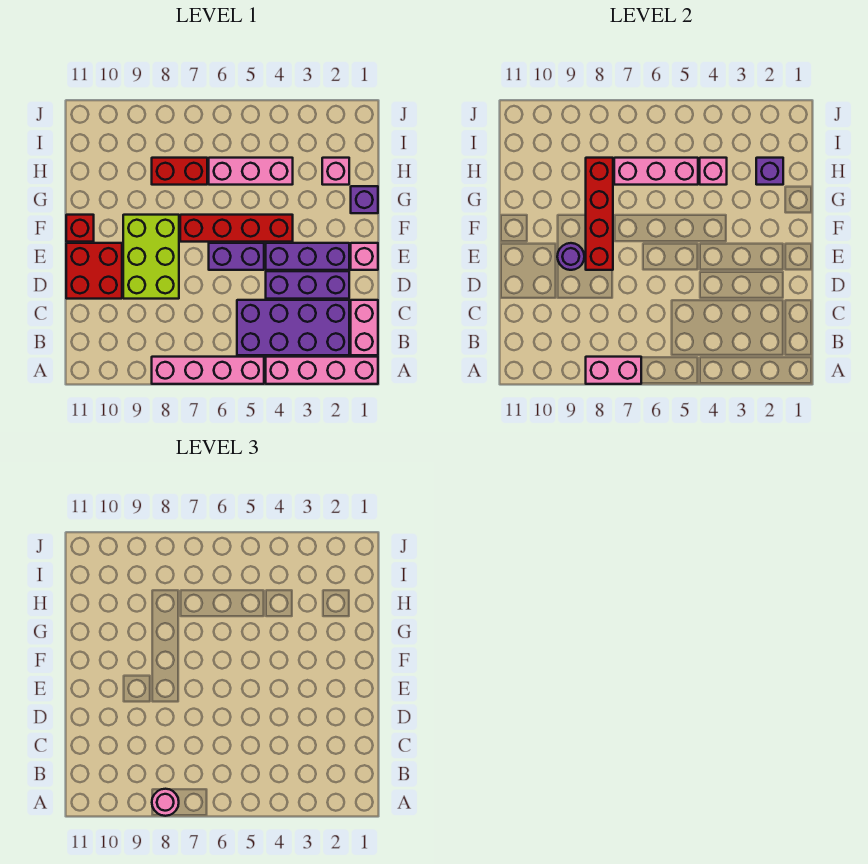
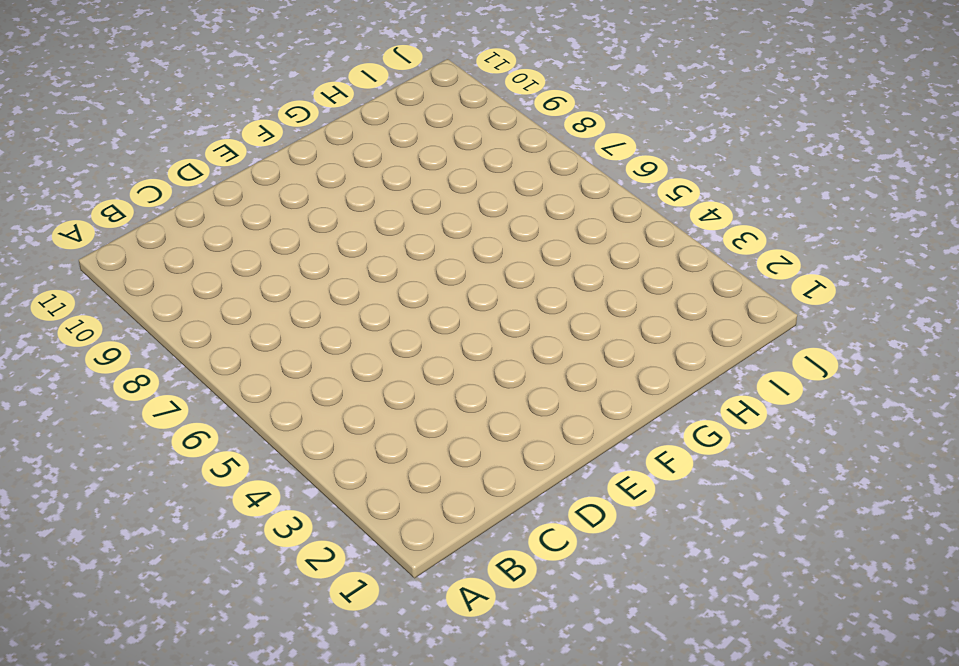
none -> pink 1x4 brick [266,357,378,384]
none -> pink 1x4 brick [152,357,264,384]
none -> pink 1x2 brick [351,300,378,355]

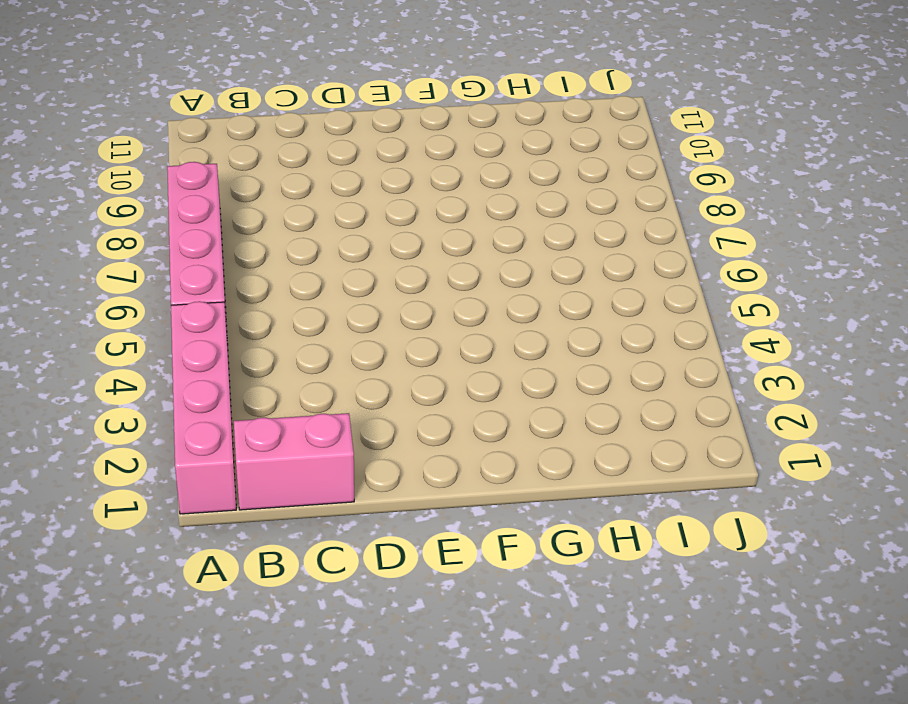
none -> purple 2x4 brick [237,300,349,355]
none -> purple 1x3 brick [266,271,349,299]
none -> lime 2x3 brick [123,215,179,299]

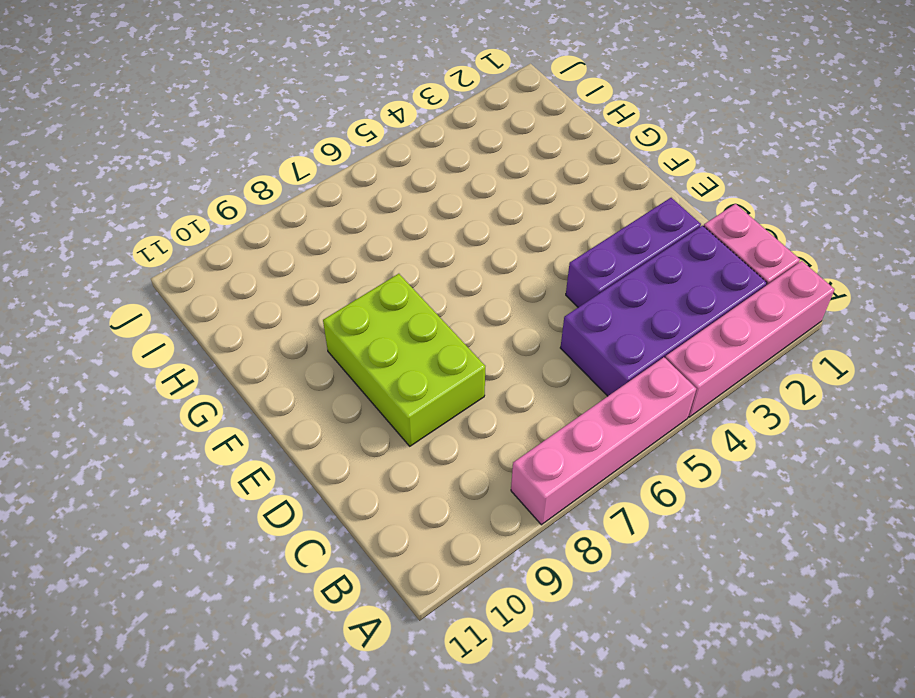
none -> red 2x2 brick [66,243,122,299]
none -> pink 1x1 brick [351,243,378,270]
none -> purple 1x3 brick [266,243,349,270]

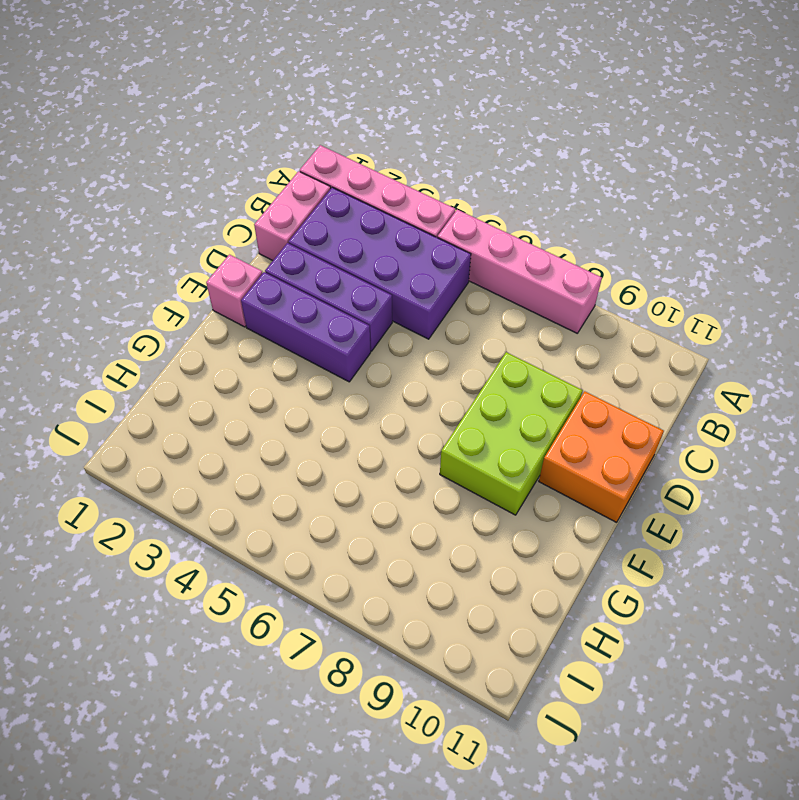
orange 2x2 brick [539,392,664,522] -> red 2x2 brick [66,243,122,299]
none -> purple 1x2 brick [209,243,264,270]
none -> red 1x4 brick [180,215,293,242]
none -> red 1x1 brick [66,215,94,242]

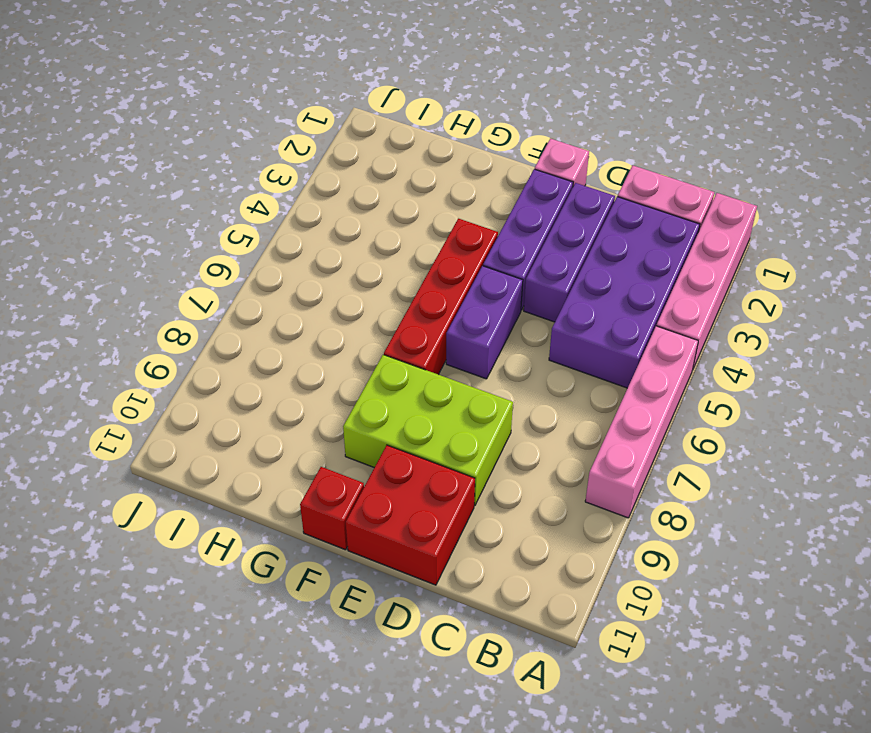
none -> purple 1x1 brick [351,186,378,213]
none -> pink 1x1 brick [322,158,349,185]
none -> pink 1x3 brick [209,158,293,185]

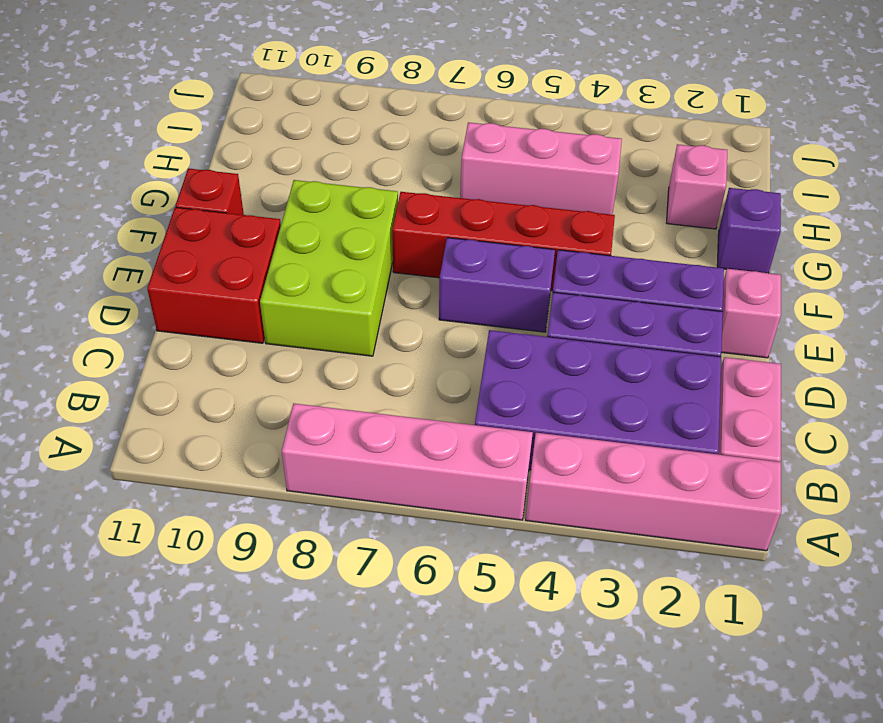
none -> red 1x2 brick [152,158,207,185]
none -> pink 1x2 brick [586,357,641,384]
none -> red 1x4 brick [586,158,613,270]

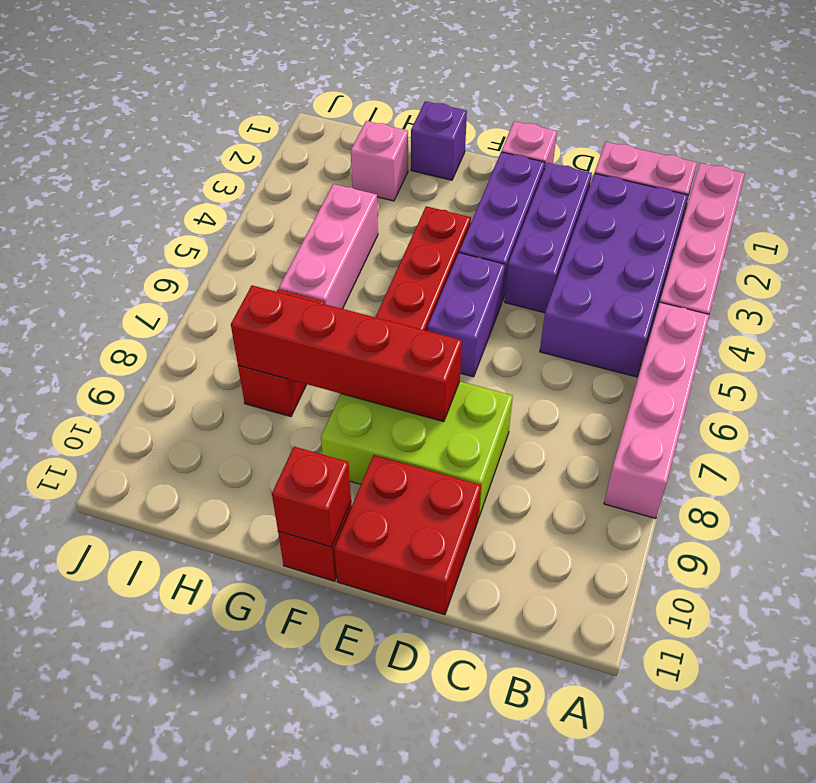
red 1x1 brick [272,447,351,547] -> none
none -> pink 1x2 brick [586,357,641,384]
none -> purple 1x1 round brick [557,243,584,270]
none -> purple 1x1 brick [756,158,783,185]

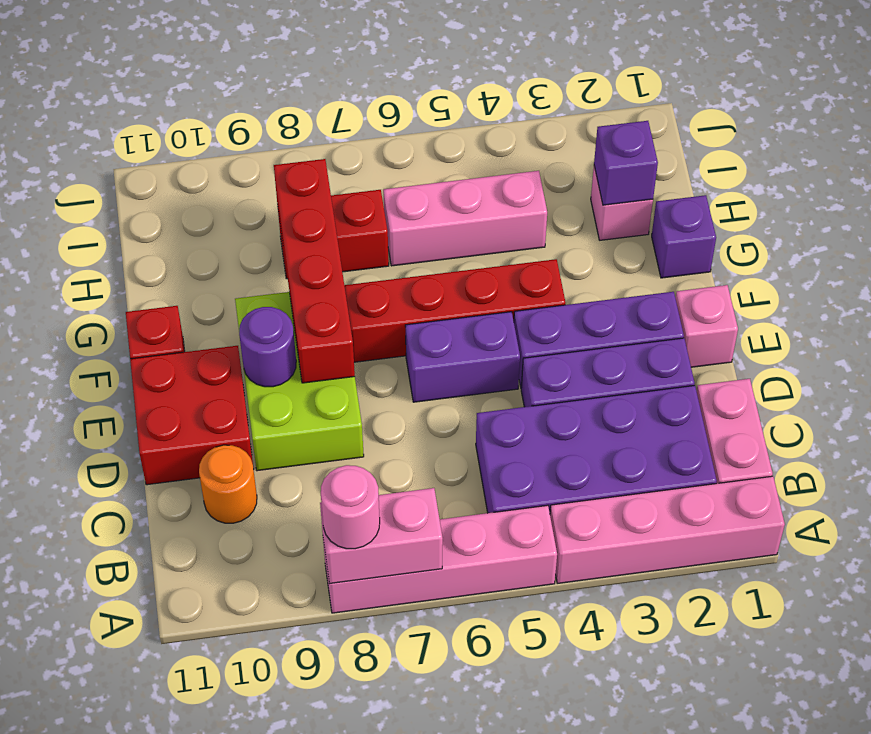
orange 1x1 round brick [199,445,257,523] -> none
none -> pink 1x1 brick [700,158,727,185]
none -> pink 1x3 brick [614,158,698,185]

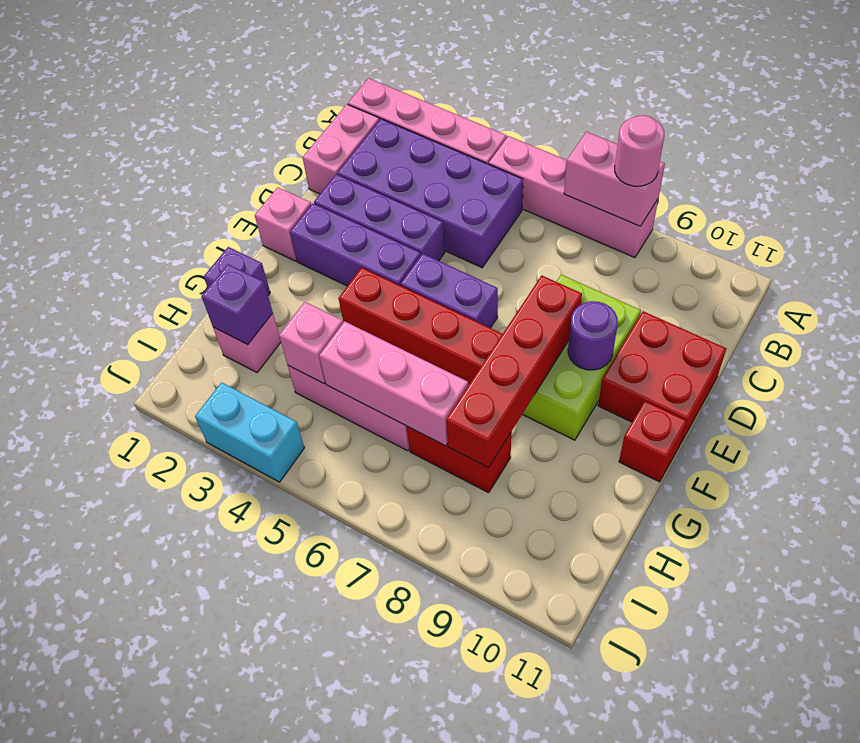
cyan 1x2 brick [195,382,304,482] -> none

